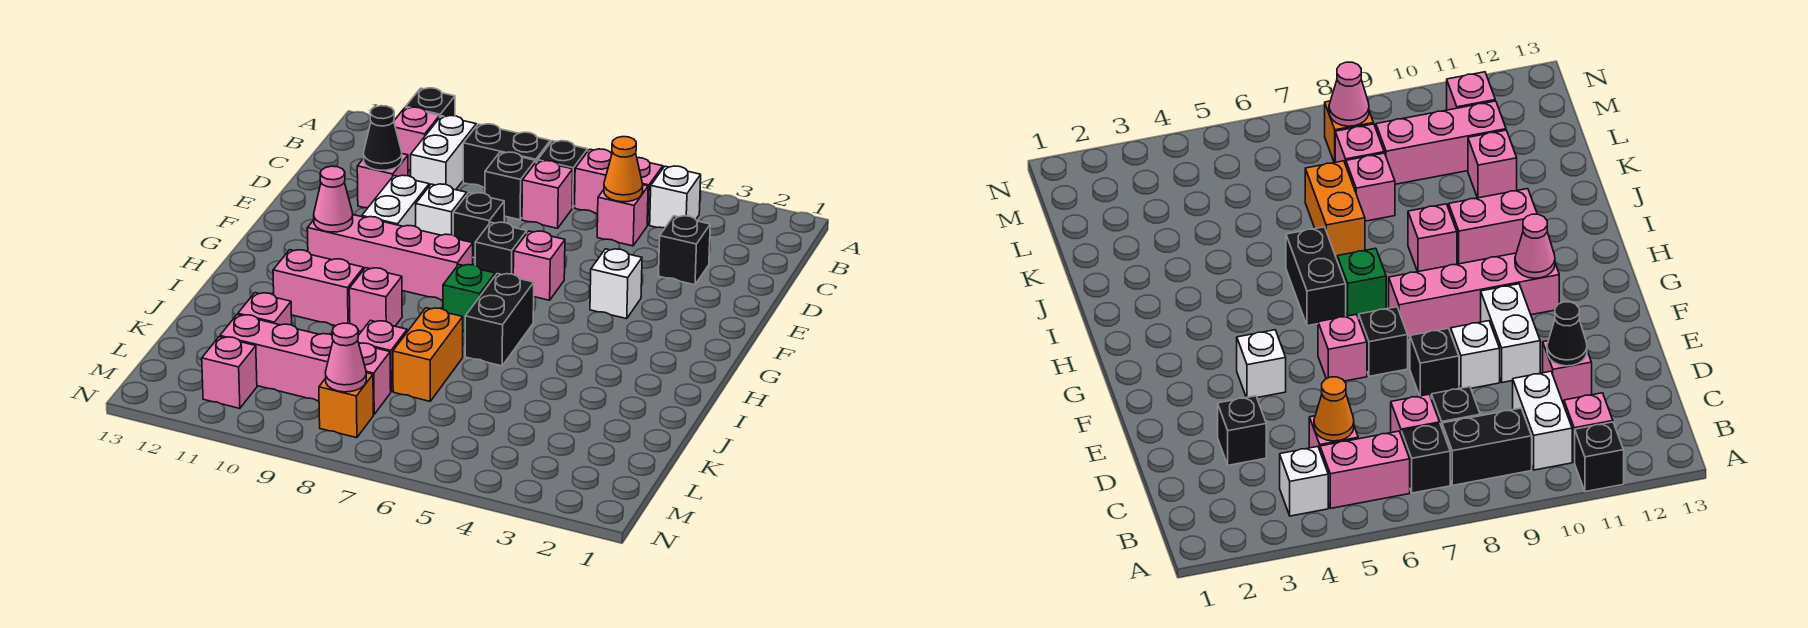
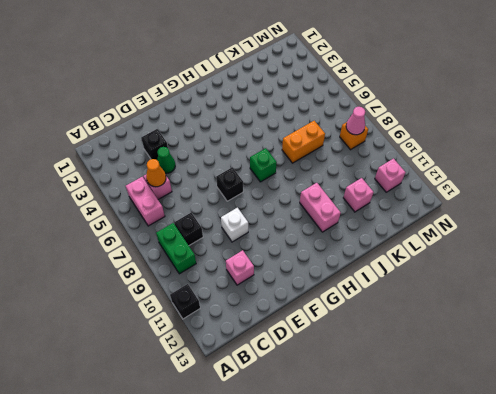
green 1x2 brick [156,223,196,274] -> black 1x2 brick [463,124,550,188]
green 1x1 cone [157,147,175,174] -> none
none -> white 1x1 brick [650,166,701,228]
none -> black 1x1 brick [538,141,588,208]
none -> white 1x2 brick [411,116,476,190]
none -> pink 1x1 brick [394,107,440,171]

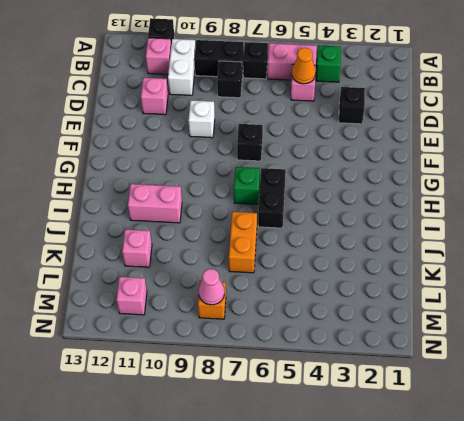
green 1x1 brick [316,45,341,82] -> white 1x1 brick [650,166,701,228]
none -> pink 1x1 brick [522,161,573,228]
none -> black 1x1 brick [453,193,504,258]
none -> white 1x2 brick [362,175,429,227]
none -> white 1x1 brick [590,249,642,319]

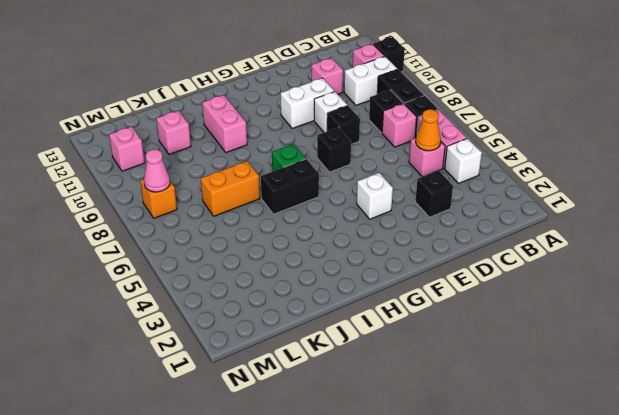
none -> pink 1x1 brick [513,231,565,300]
none -> pink 1x4 brick [307,215,473,300]
none -> pink 1x1 brick [349,268,402,331]
none -> pink 1x1 brick [358,320,407,392]

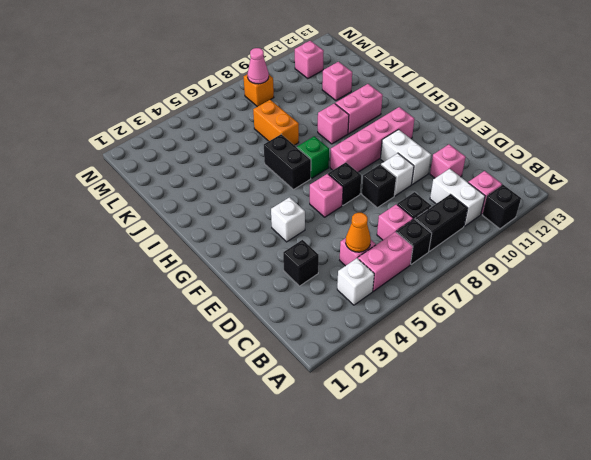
none -> pink 1x1 brick [358,320,407,392]
none -> pink 1x1 brick [359,343,391,415]
none -> pink 1x3 brick [220,315,333,401]
none -> black 1x1 cone [364,106,402,170]

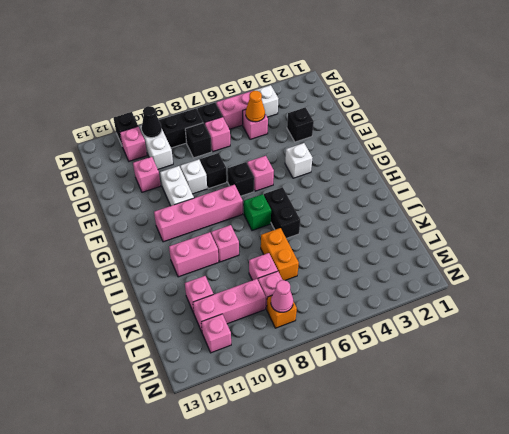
black 1x1 cone [142,106,162,138] -> black 1x1 cone moved to [364,106,402,170]
none -> pink 1x1 cone [314,166,353,232]

